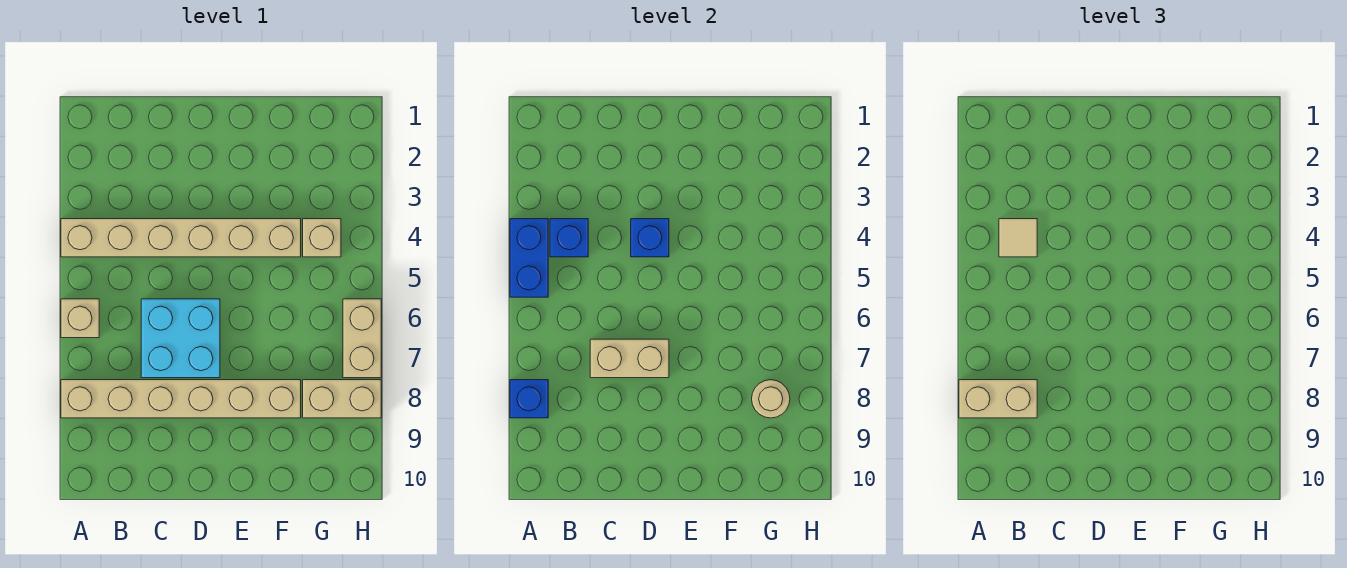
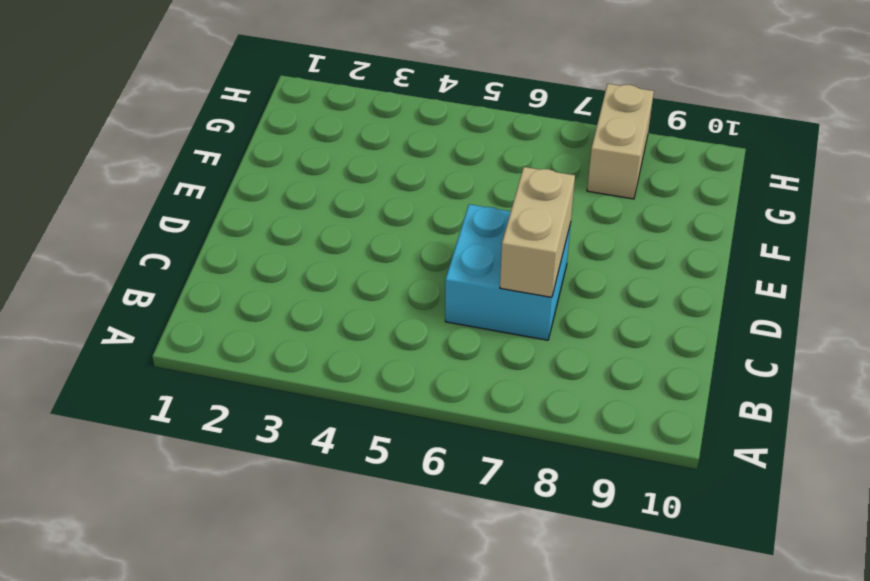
none -> tan 1x6 brick [61,219,301,257]
none -> tan 1x1 brick [61,299,99,338]
none -> tan 1x6 brick [61,380,301,418]

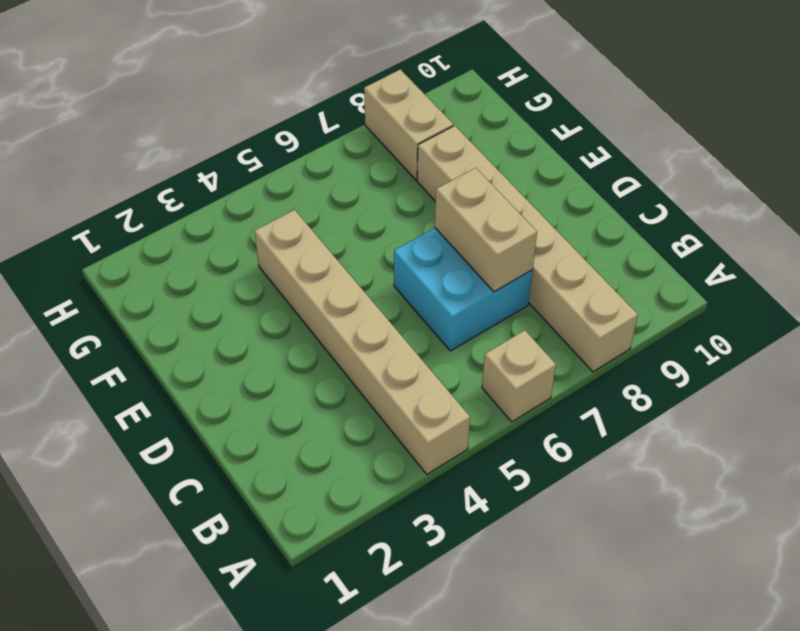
none -> tan 1x1 brick [303,219,341,257]
none -> tan 1x2 brick [343,299,381,378]
none -> blue 1x2 brick [510,219,548,297]

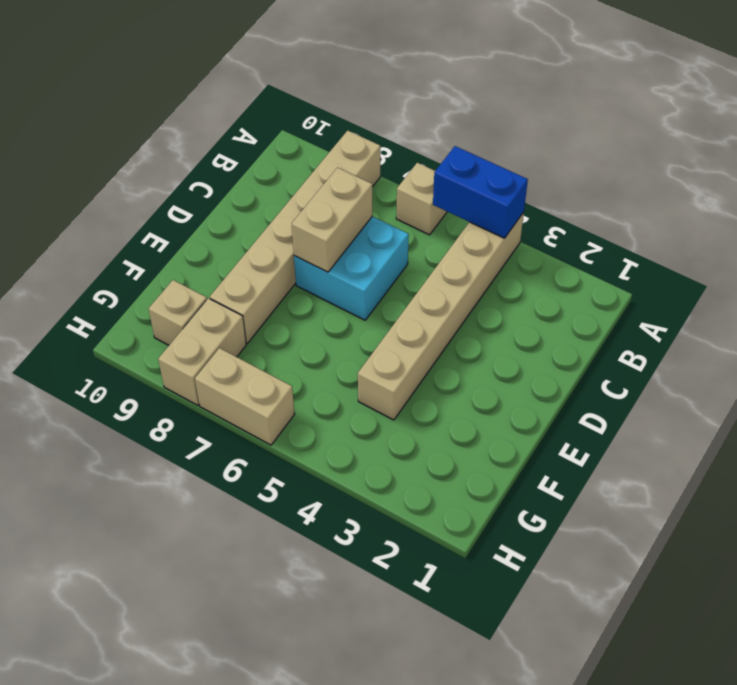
tan 1x1 brick [149,280,207,345] -> tan 1x1 brick moved to [303,219,341,257]
none -> blue 1x1 brick [510,380,548,418]
none -> blue 1x1 brick [550,219,588,257]
none -> blue 1x1 brick [631,219,669,257]

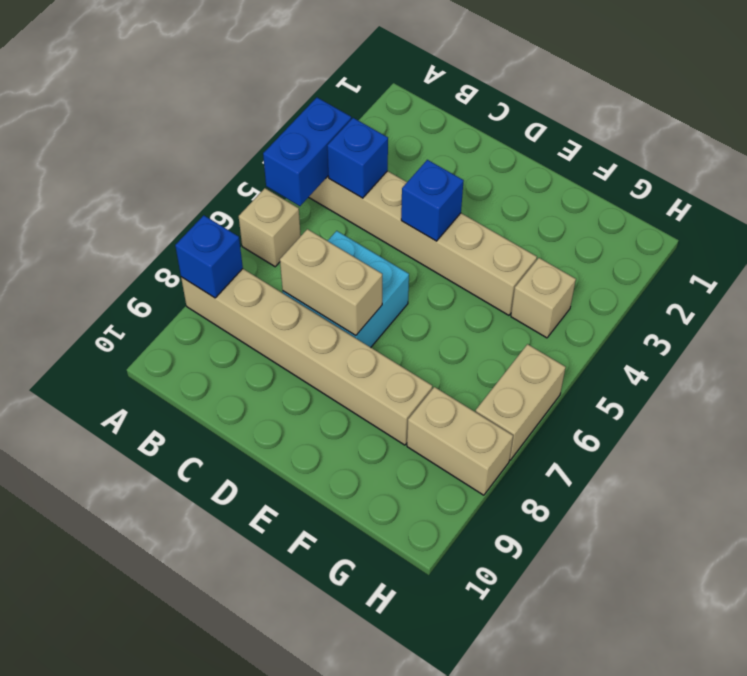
none -> tan 1x1 round brick [752,380,790,418]
none -> tan 1x2 brick [959,380,1037,418]
none -> tan 1x1 tile [999,219,1037,257]

